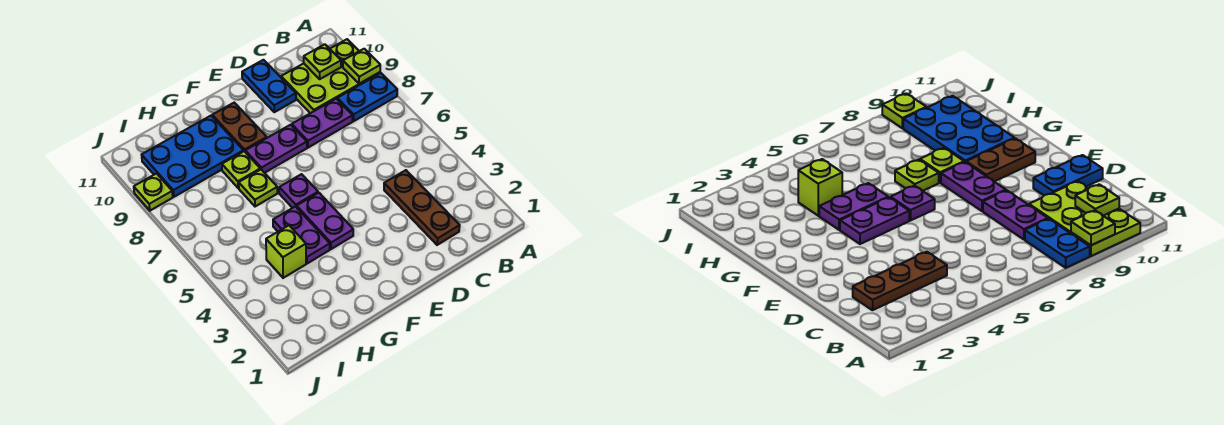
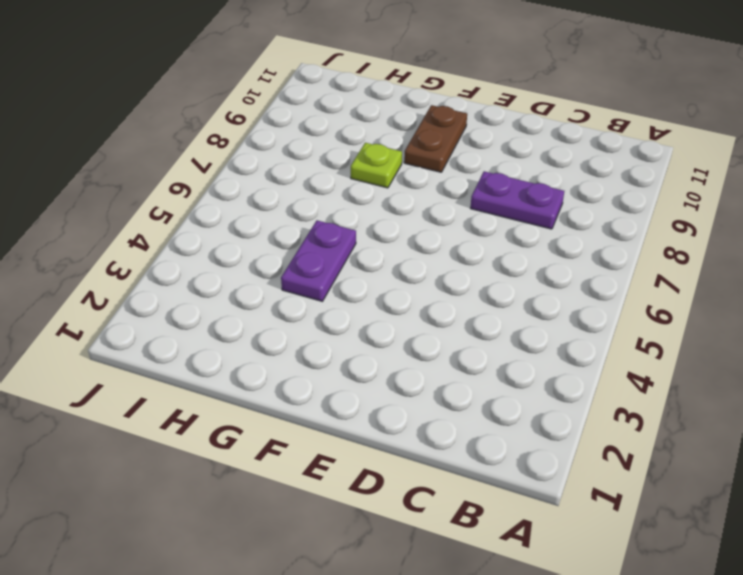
none -> blue 1x2 plate [337,73,397,121]
none -> lime 2x3 plate [281,39,380,113]
none -> brown 1x3 plate [384,170,460,245]

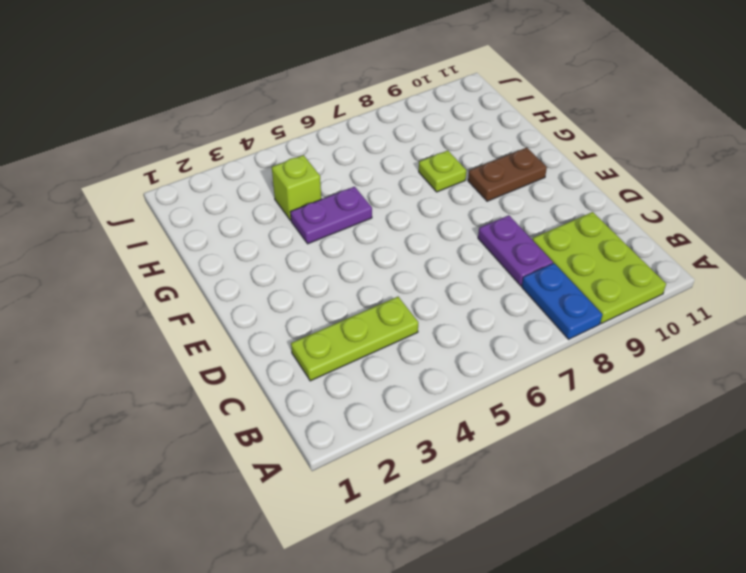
lime 1x3 plate [291,297,418,381] -> brown 1x3 plate [384,170,460,245]
none -> blue 1x2 plate [242,60,296,112]
none -> purple 1x2 plate [245,125,307,173]
none -> purple 1x2 plate [297,193,353,249]

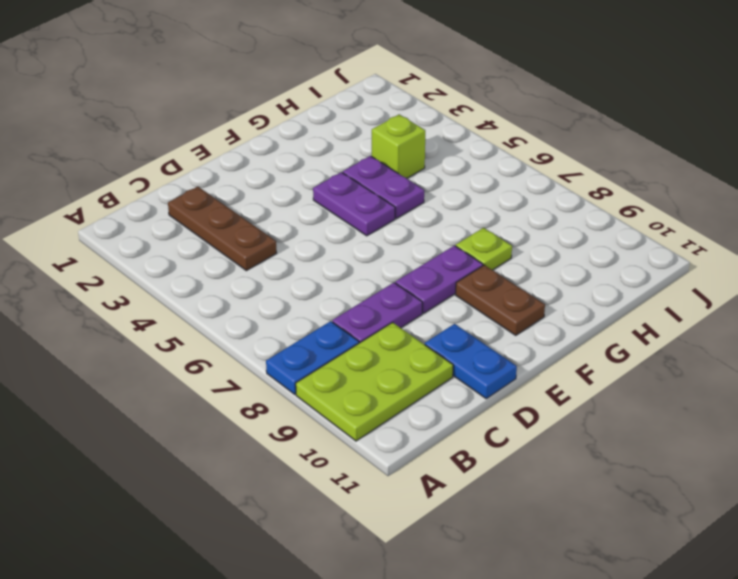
none -> purple 1x1 plate [279,174,318,208]
none -> lime 1x1 plate [239,169,277,207]
none -> blue 2x3 plate [142,116,243,197]

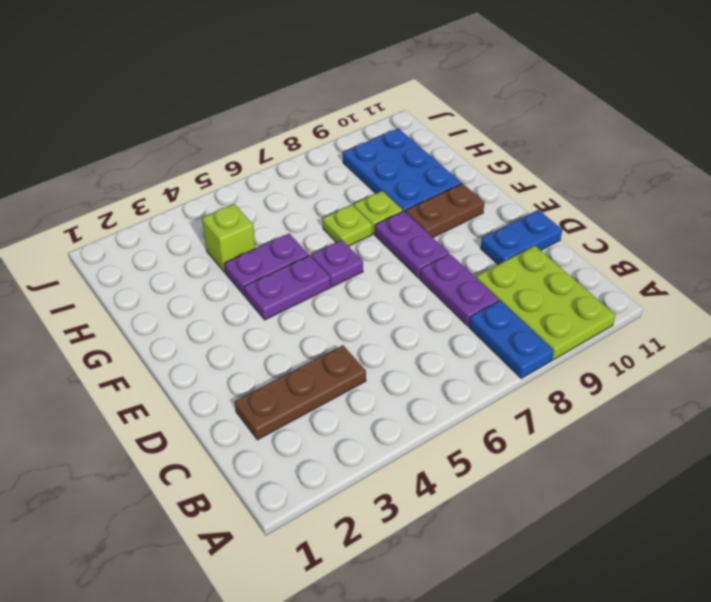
none -> lime 1x1 plate [134,174,173,211]
none -> lime 1x1 plate [343,49,380,84]
none -> lime 1x1 plate [304,44,341,79]

